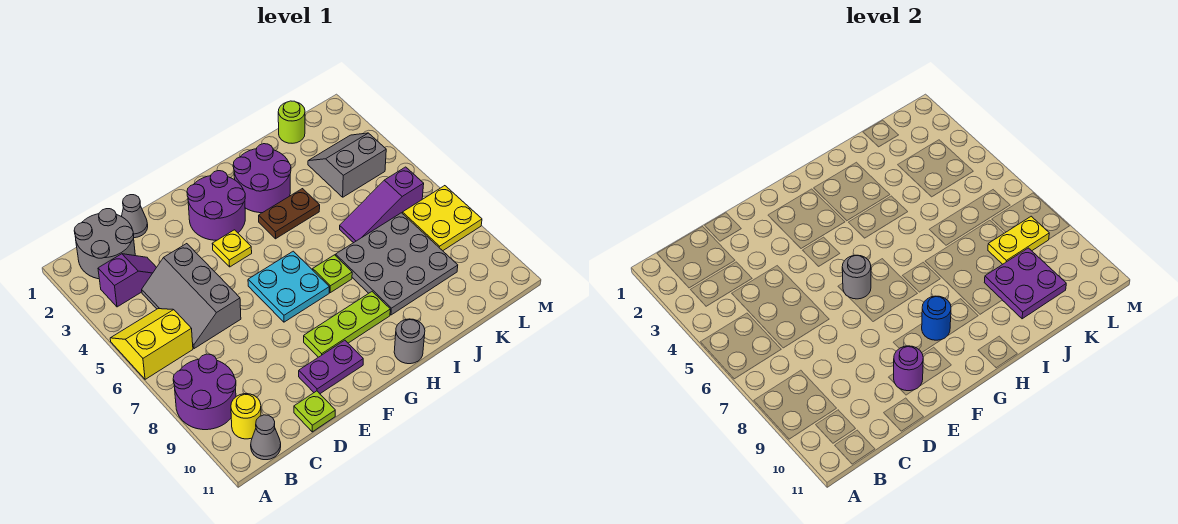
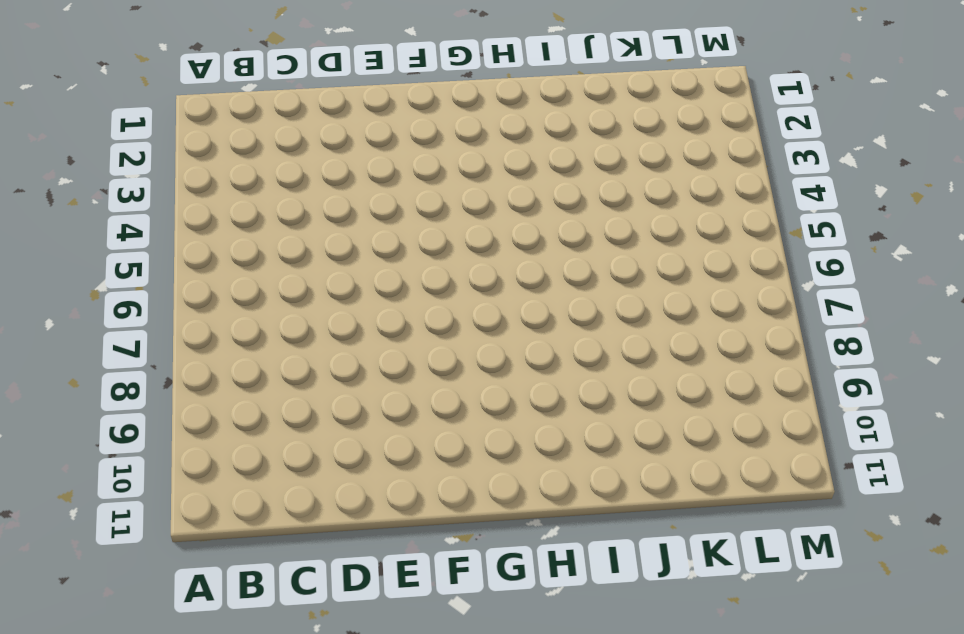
none -> yellow 2x2 slope [110,309,193,379]
none -> purple 2x2 round brick [173,354,236,430]
none -> grey 2x2 round brick [74,209,135,279]

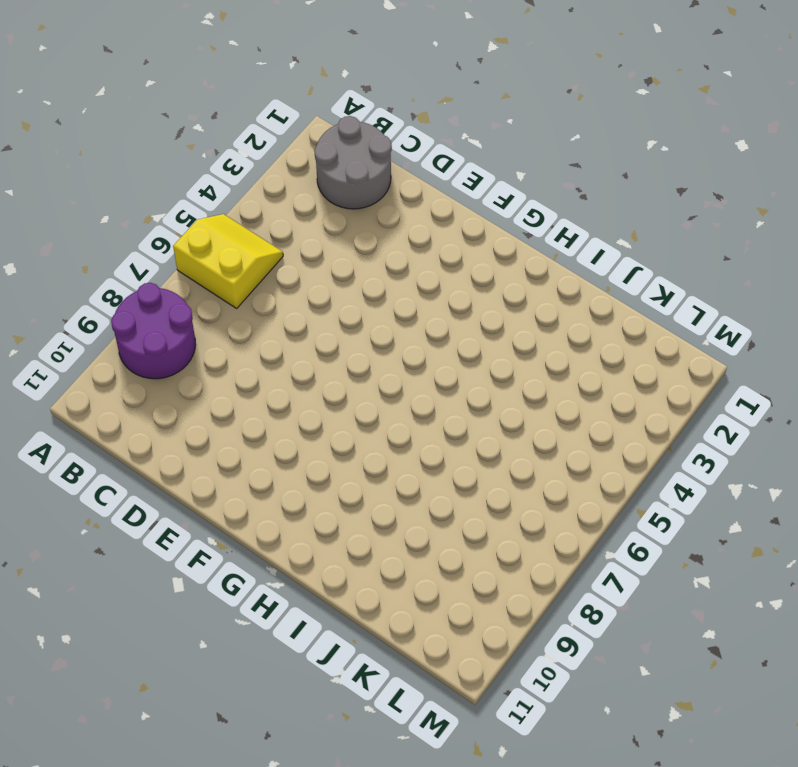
none -> purple 1x2 slope [98,254,157,307]
none -> yellow 1x1 round brick [231,394,261,439]
none -> grey 1x1 cone [251,415,281,460]

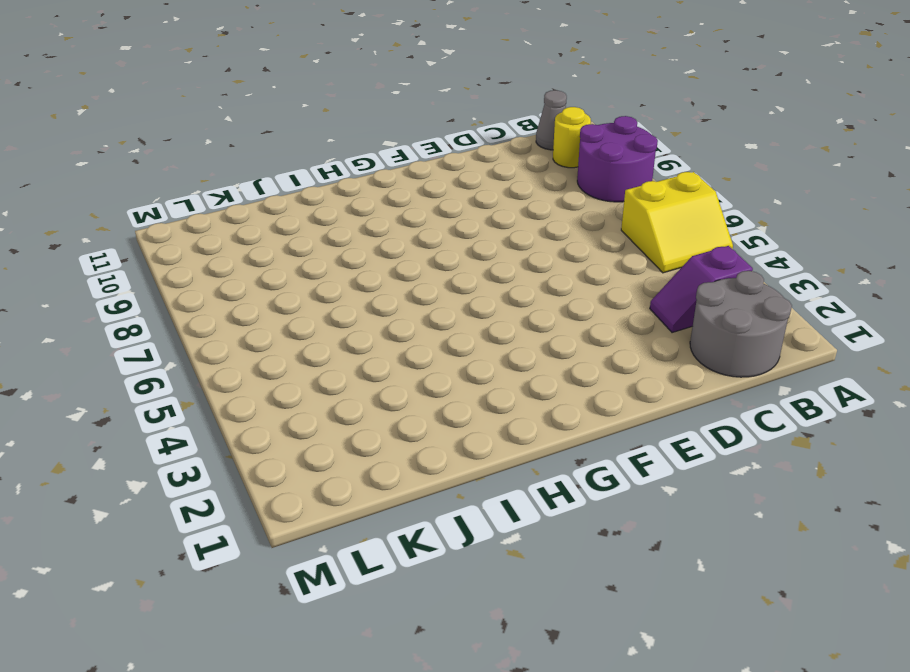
none -> grey 2x3 slope [142,244,241,349]
none -> grey 1x1 cone [121,195,148,238]
none -> lime 1x1 plate [294,391,335,432]

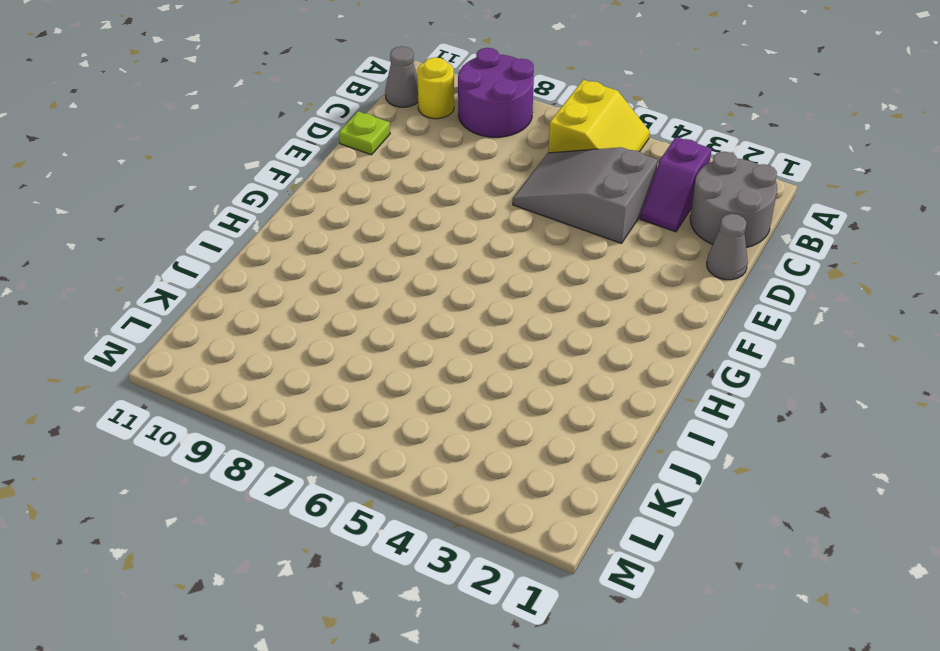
grey 2x3 slope [513,147,658,243] -> grey 2x3 slope turned to [142,244,241,349]
none -> purple 1x2 plate [299,340,363,394]
none -> purple 2x2 round brick [187,171,245,240]
none -> yellow 1x1 plate [212,230,252,267]

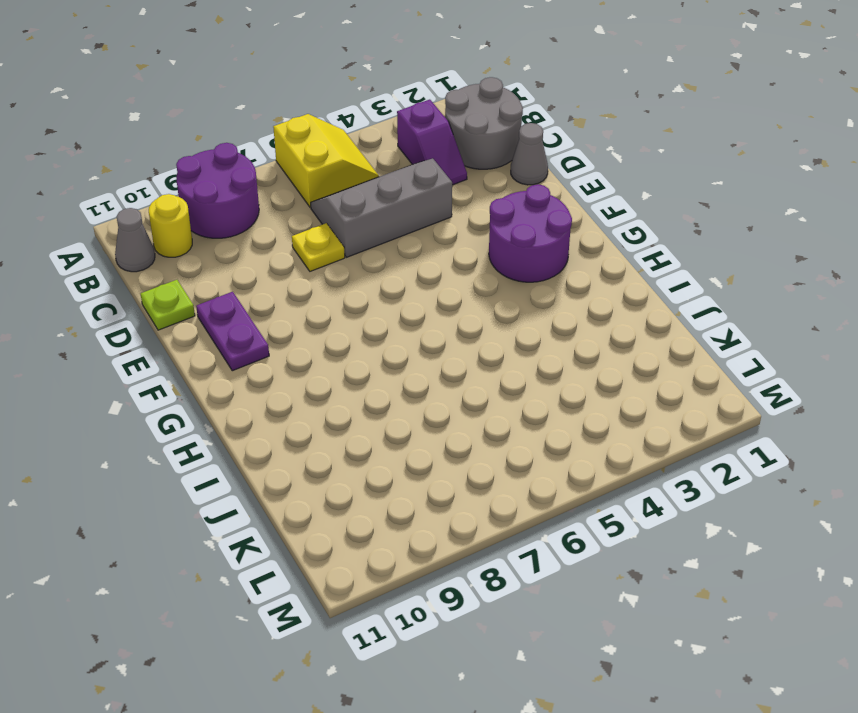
yellow 1x1 plate [292,223,345,271] -> yellow 1x1 plate moved to [212,230,252,267]
none -> cyan 2x2 plate [248,251,329,322]
none -> lime 1x3 plate [304,292,390,357]
none -> purple 2x2 round brick [233,144,291,213]

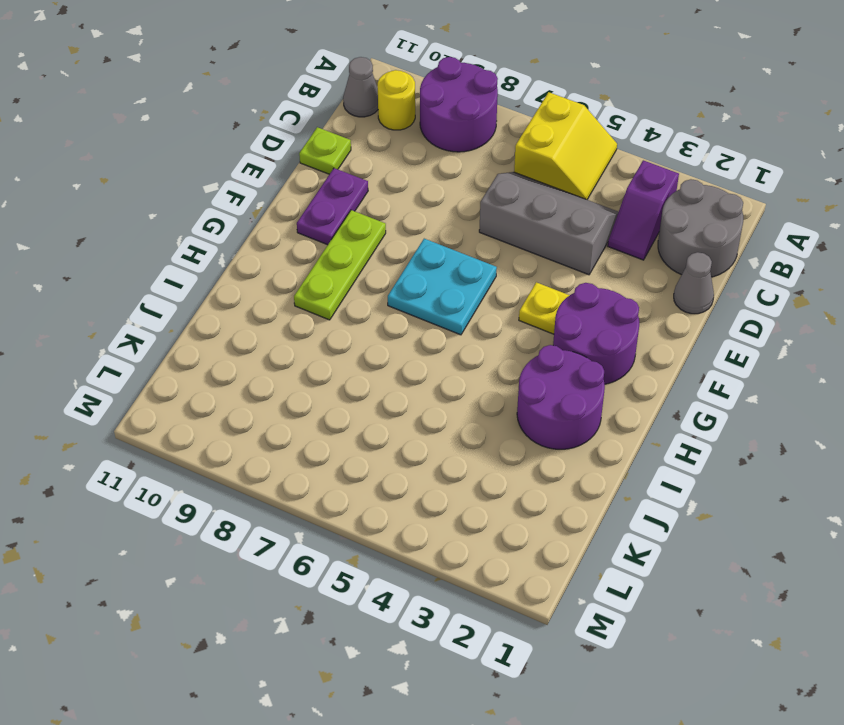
none -> brown 1x2 plate [259,189,320,239]
none -> lime 1x1 plate [313,255,352,293]
none -> grey 1x1 round brick [394,319,425,364]

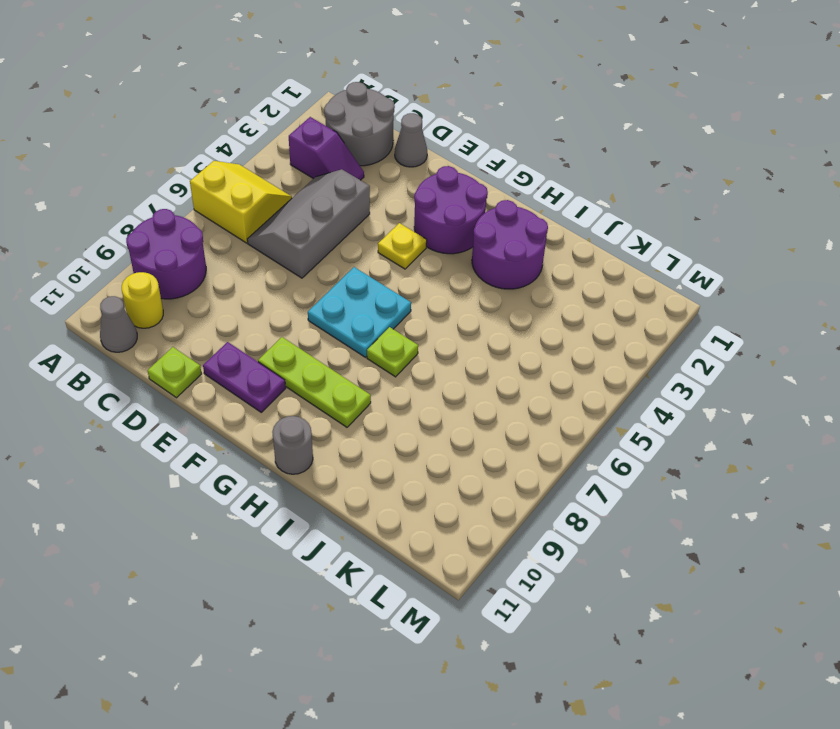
none -> brown 1x2 plate [259,189,320,239]
none -> grey 3x3 plate [336,213,458,315]
none -> purple 1x3 slope [340,167,424,243]

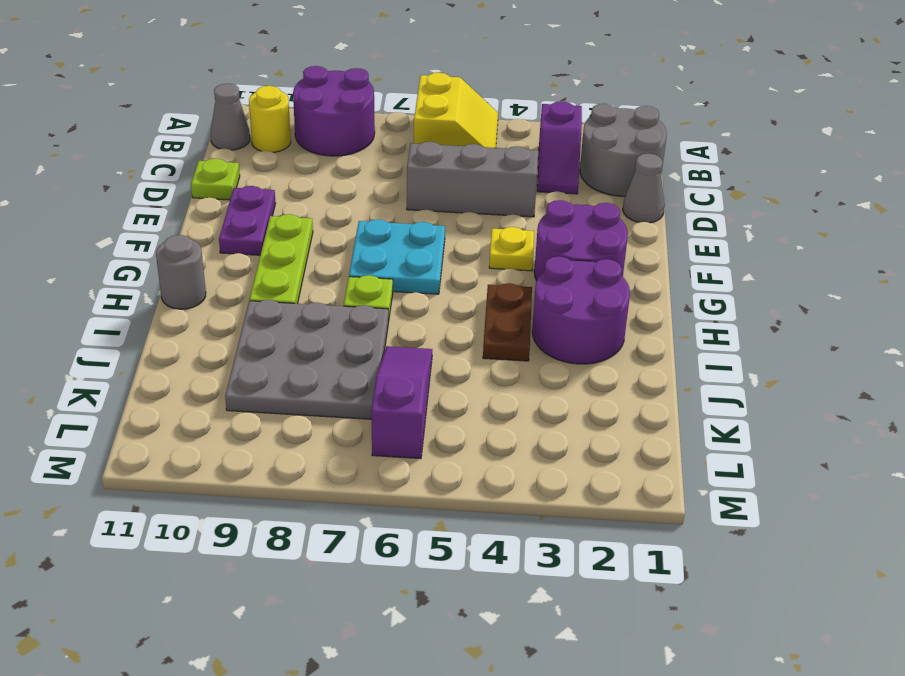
none -> lime 1x1 round brick [278,101,305,143]
none -> grey 2x2 slope [308,133,386,197]
none -> yellow 2x2 plate [402,186,482,251]

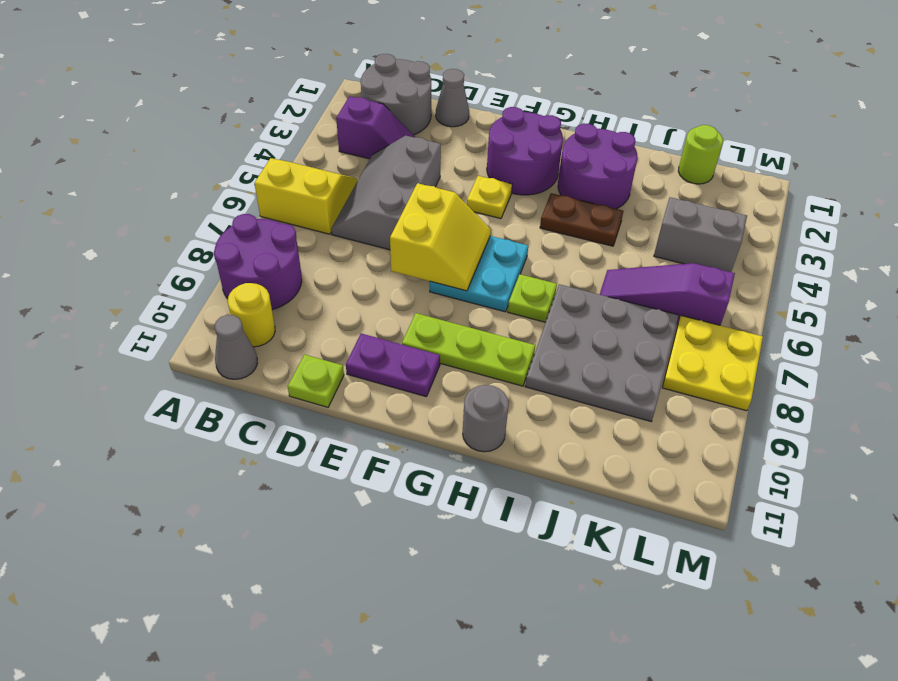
yellow 2x2 slope [390,183,491,291] -> grey 1x1 round brick [842,255,871,299]
none -> purple 1x1 round brick [894,346,923,391]
none -> blue 1x1 round brick [922,296,951,340]
none -> purple 2x2 plate [984,248,1066,319]

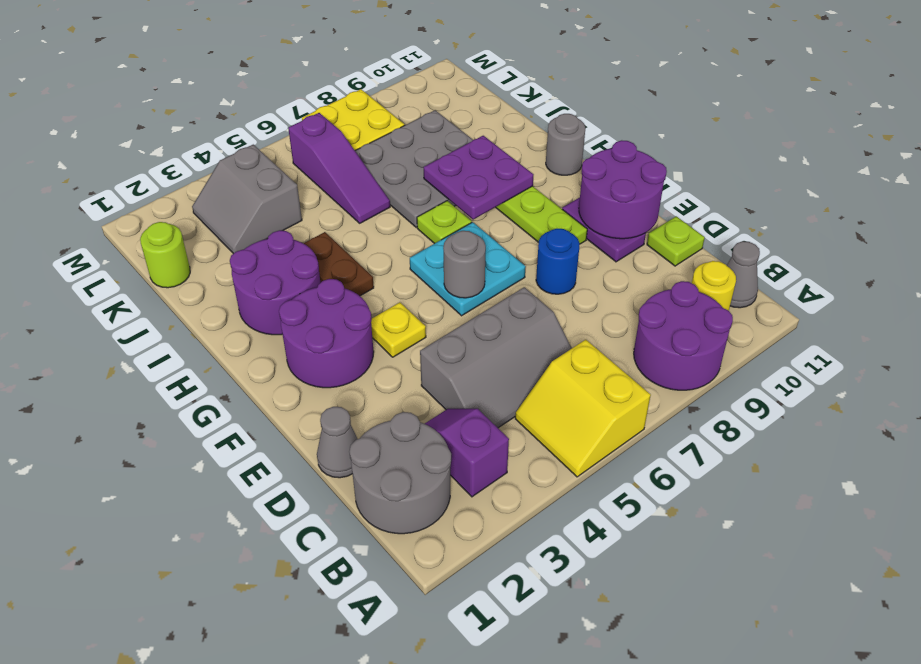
blue 1x1 round brick [536,229,580,294] -> blue 1x1 round brick moved to [922,296,951,340]
purple 2x2 round brick [579,140,667,239] -> purple 1x1 round brick [894,346,923,391]
purple 2x2 plate [424,136,534,220] -> purple 2x2 plate moved to [984,248,1066,319]
none -> yellow 1x2 plate [988,216,1049,264]

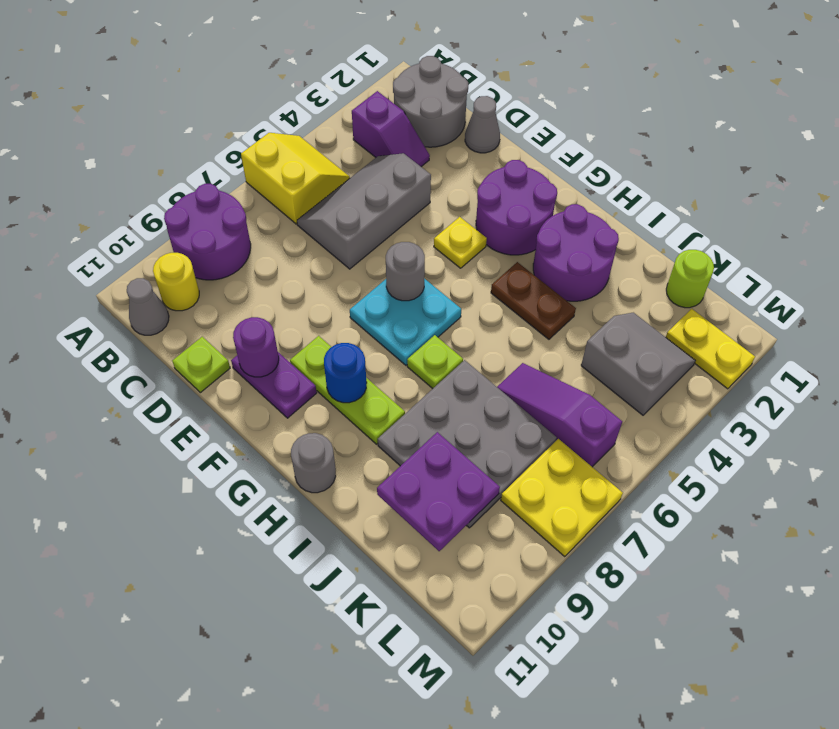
yellow 1x2 plate [666,309,755,389] -> yellow 1x2 plate moved to [988,216,1049,264]

